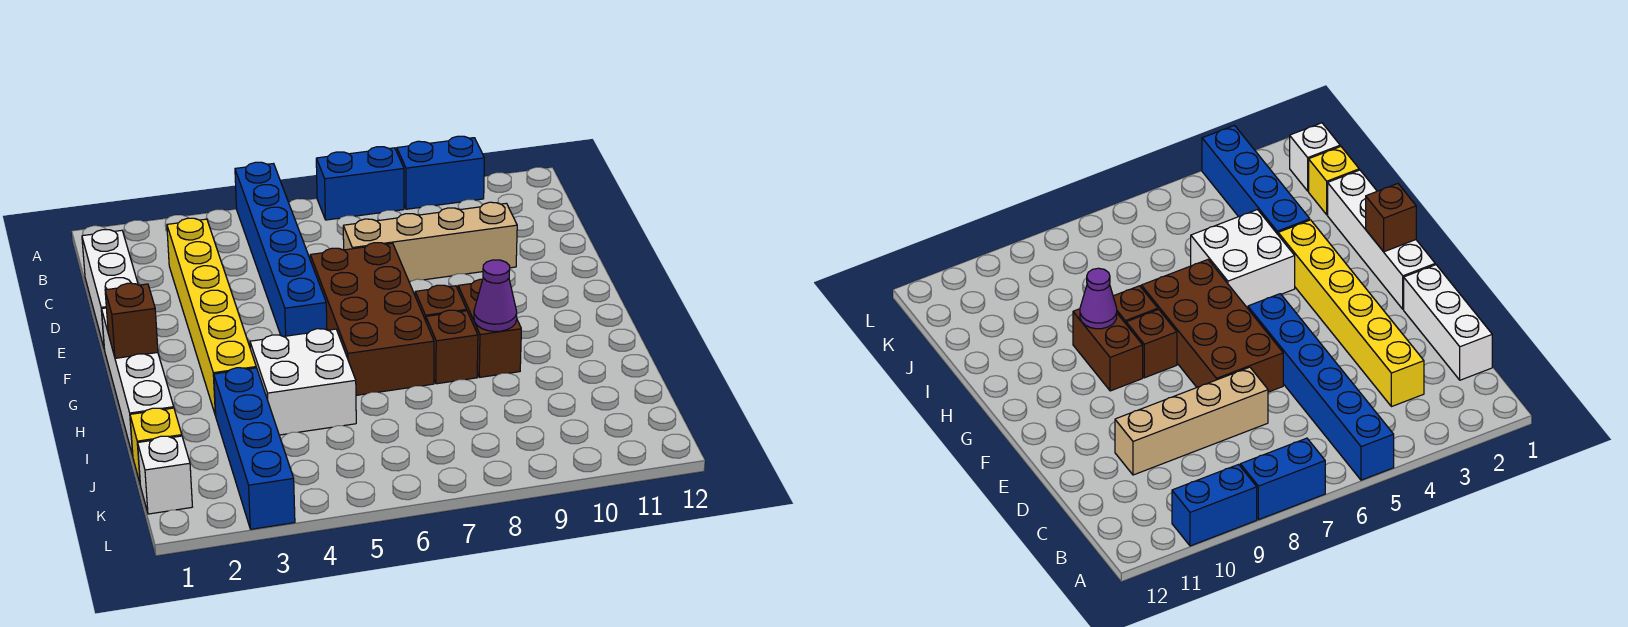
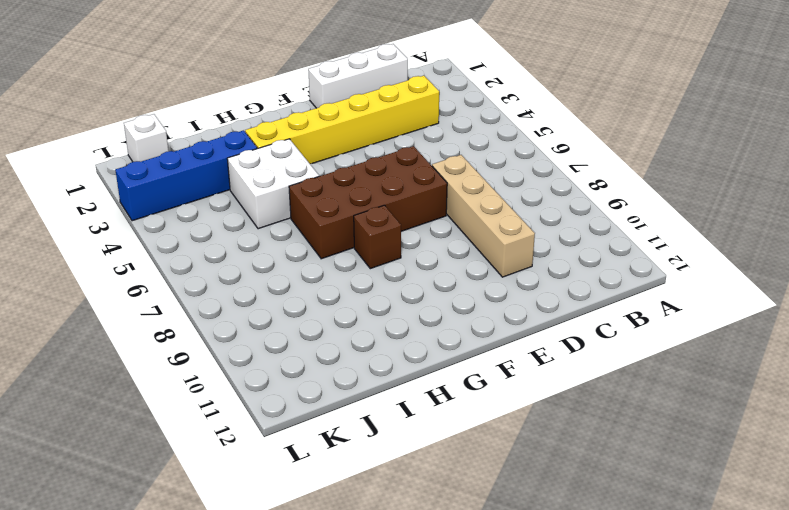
none -> blue 1x6 brick [235,162,327,337]
none -> blue 1x2 brick [316,147,404,220]
none -> blue 1x2 brick [397,136,484,209]

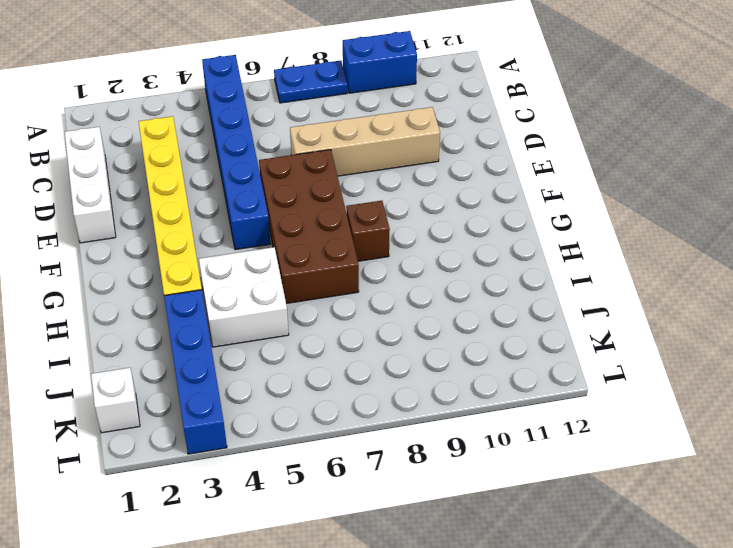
blue 1x2 plate [274,61,347,103] -> blue 1x2 brick [316,147,404,220]
none -> white 1x4 brick [102,308,174,456]
none -> brown 1x2 brick [458,279,521,377]
none -> brown 1x1 brick [426,310,478,384]

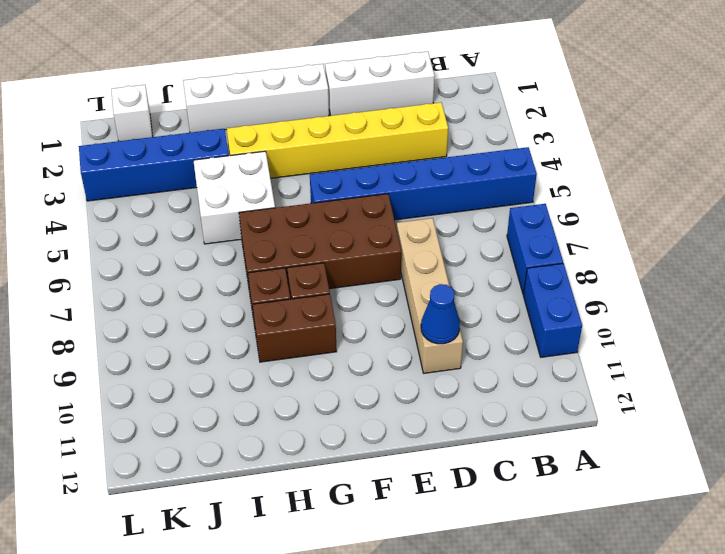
blue 1x1 cone [421,284,460,344] -> none
none -> yellow 1x1 brick [130,408,182,482]
none -> brown 1x1 brick [105,283,158,358]
none -> purple 1x1 cone [474,260,517,332]

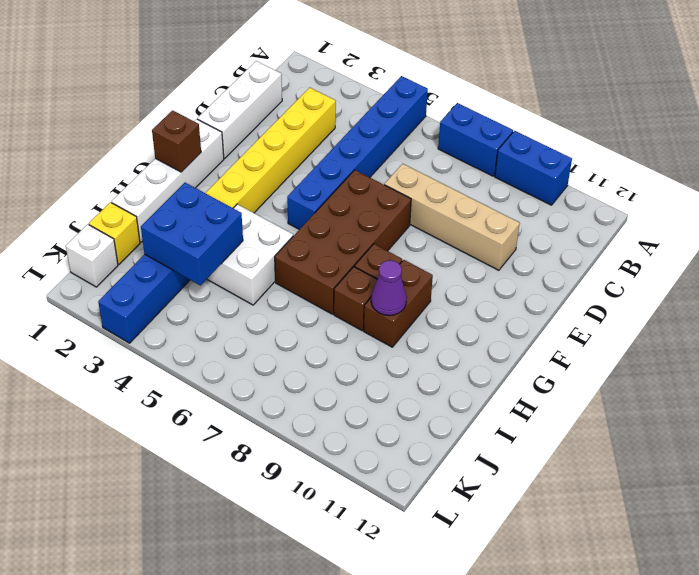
blue 2x2 brick [141,183,243,285] -> none

